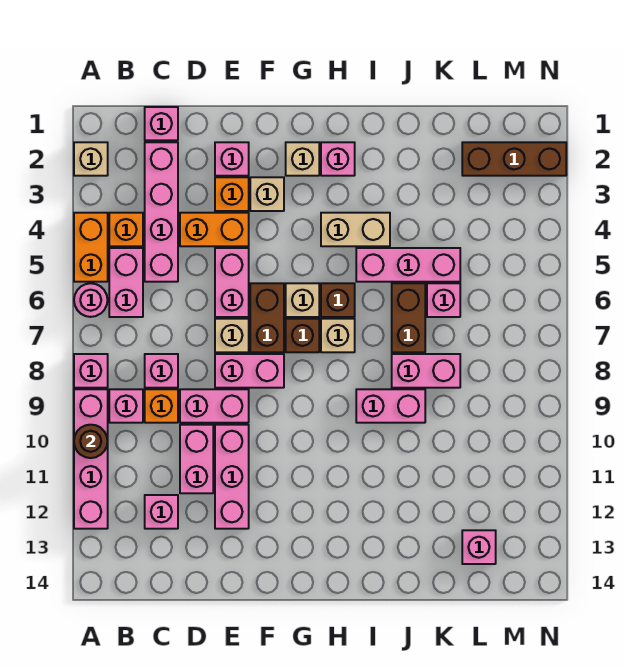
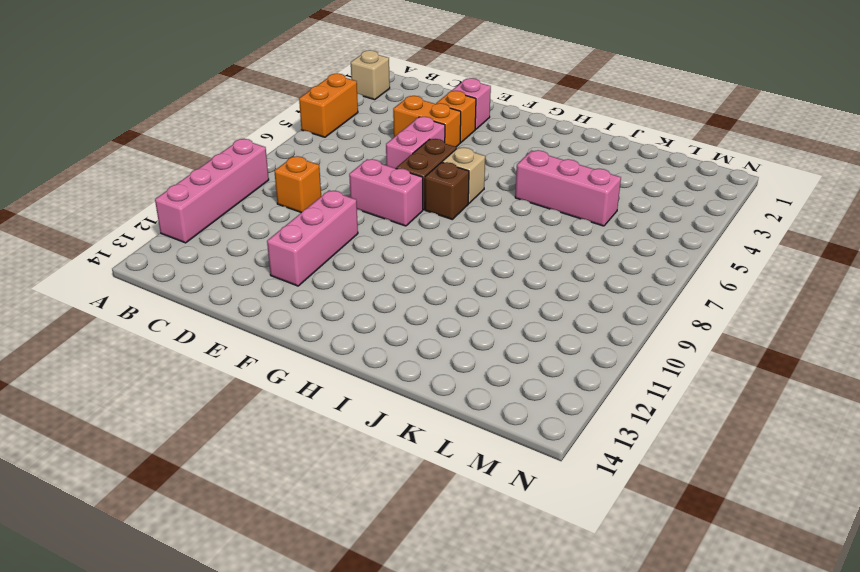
none -> pink 1x1 round brick [74,283,108,317]
none -> pink 1x1 brick [74,354,108,388]
none -> orange 1x1 brick [109,213,143,246]
none -> pink 1x2 brick [109,248,143,317]

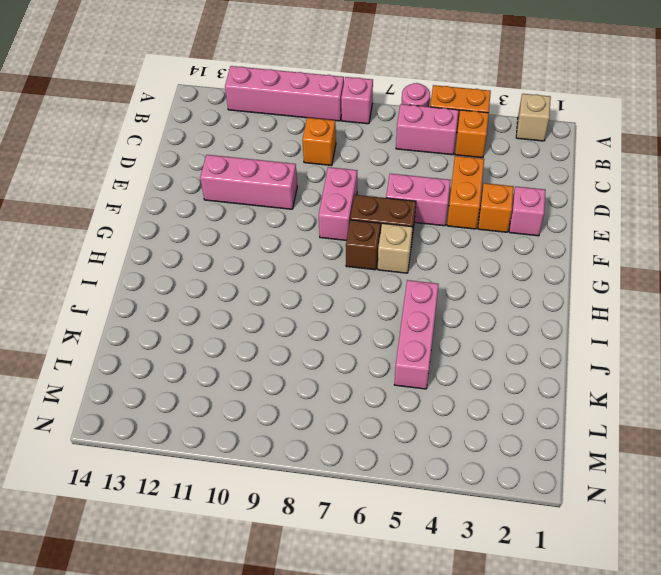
none -> pink 1x1 brick [109,389,143,423]
none -> pink 1x1 brick [145,107,178,140]
none -> pink 1x4 brick [145,142,178,282]
none -> pink 1x1 brick [145,354,178,388]

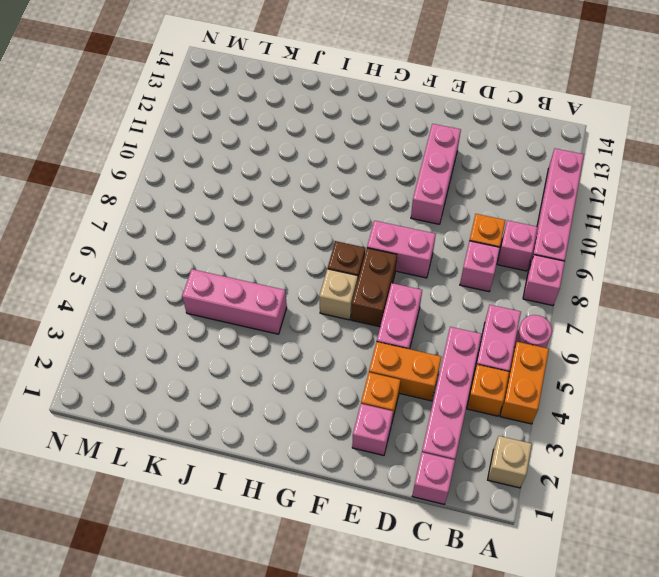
none -> pink 1x1 brick [145,495,178,529]
none -> pink 1x2 brick [180,389,249,423]
none -> pink 1x2 brick [180,425,213,493]
none -> tan 1x1 brick [215,319,249,352]

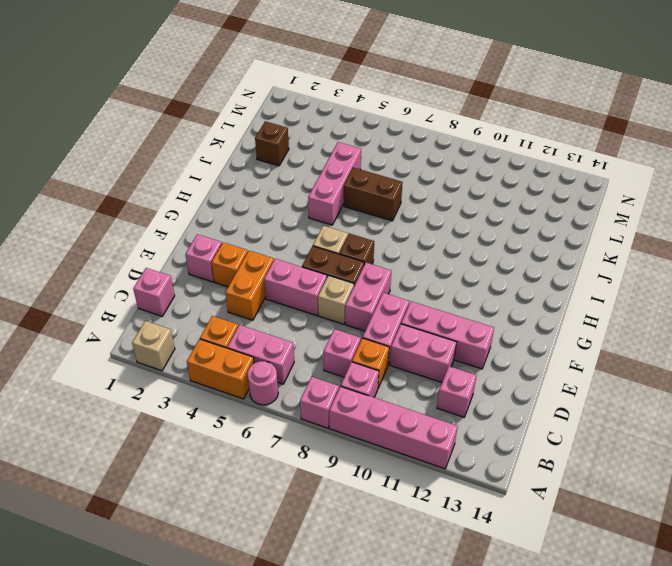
brown 1x1 brick [255,121,289,166] -> brown 1x1 brick moved to [321,283,355,317]
none -> pink 1x4 brick [145,142,178,282]
none -> tan 1x1 brick [250,177,284,211]
none -> tan 1x1 brick [286,142,319,176]
none -> pink 1x1 brick [321,142,355,176]

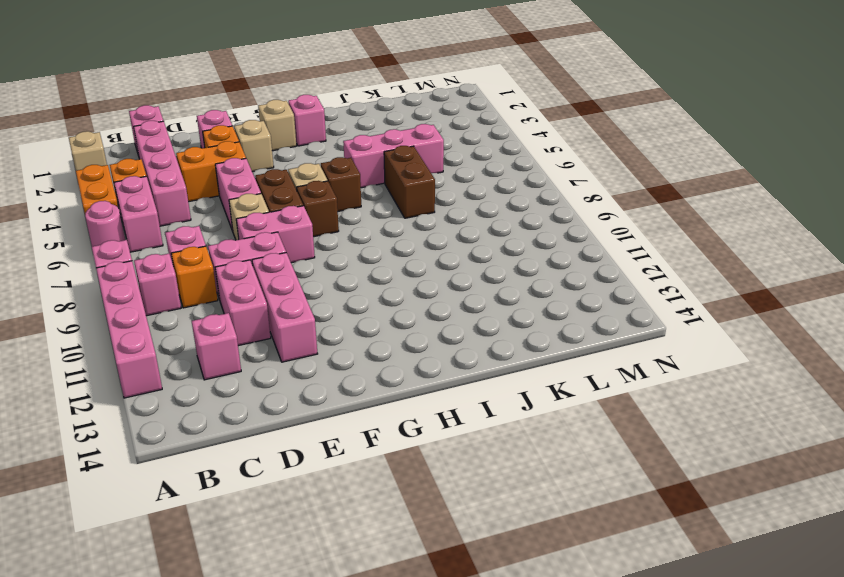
none -> tan 1x2 brick [321,213,390,246]
none -> tan 1x1 brick [321,319,355,352]
none -> pink 1x2 brick [356,389,425,423]
none -> pink 1x2 brick [392,354,460,388]

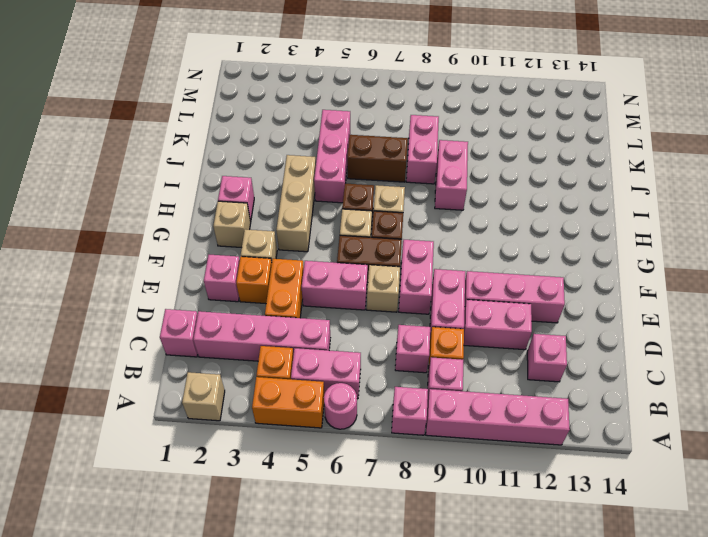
tan 1x3 brick [276,155,316,252] -> tan 1x2 brick [321,213,390,246]
none -> pink 1x1 brick [427,283,460,317]
none -> brown 1x3 brick [462,142,566,176]
none -> pink 1x1 brick [462,530,496,564]
none -> brown 1x1 round brick [74,425,108,458]

